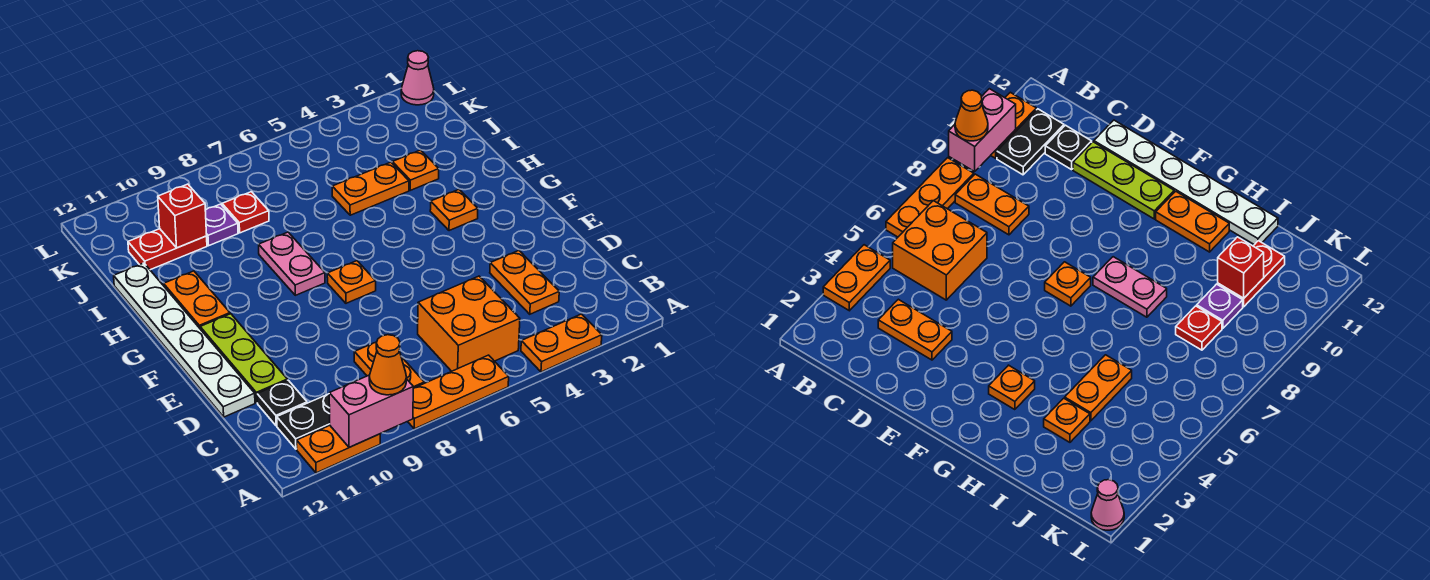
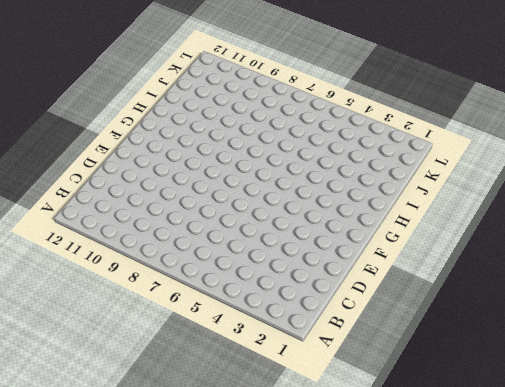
none -> orange 1x2 plate [521,314,602,372]
none -> orange 1x3 plate [408,355,509,429]
none -> orange 1x2 plate [297,426,380,473]

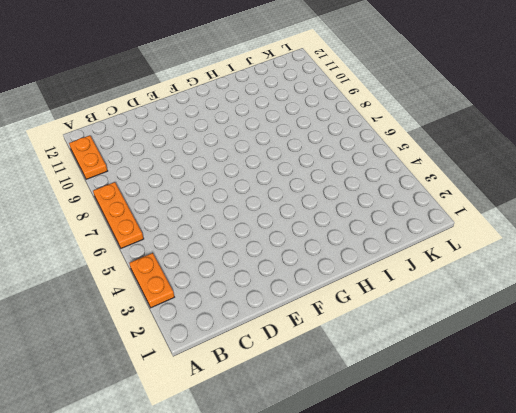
none -> orange 2x2 brick [418,276,520,371]
none -> orange 1x2 plate [354,342,424,388]
none -> black 1x2 plate [277,394,330,449]

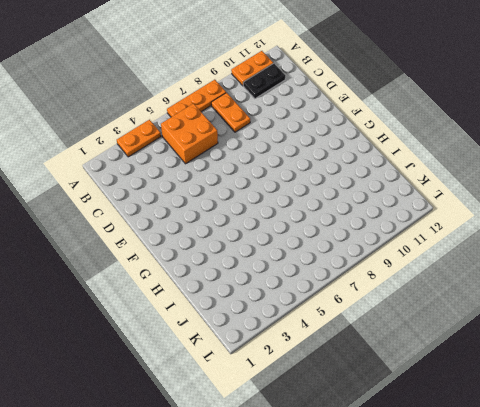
none -> orange 1x2 plate [490,251,559,314]
none -> black 1x1 plate [257,380,307,426]
none -> lime 1x3 plate [200,314,287,403]

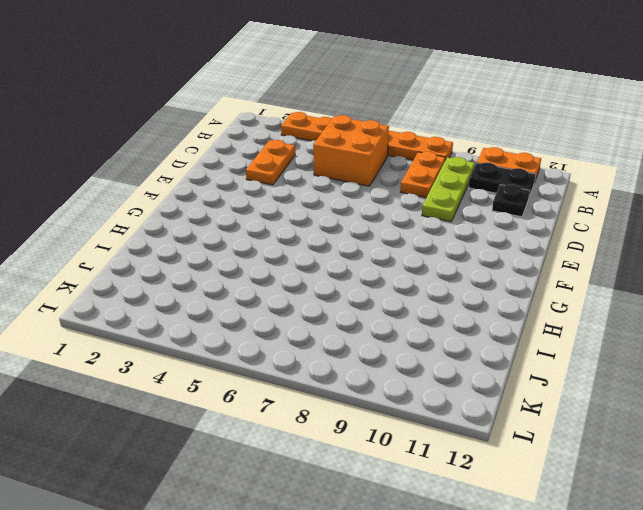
lime 1x3 plate [422,157,475,222] -> lime 1x3 plate moved to [200,314,287,403]
none -> white 1x6 plate [114,263,255,417]
none -> orange 1x1 plate [327,261,376,303]
none -> orange 1x1 plate [430,190,478,231]

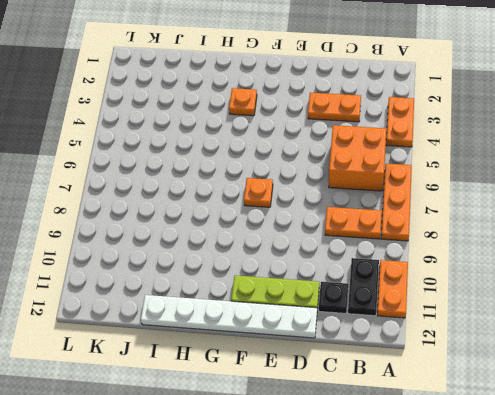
none -> pink 1x2 plate [259,232,325,295]
none -> orange 1x2 plate [164,271,230,328]
none -> orange 1x1 plate [392,150,439,190]

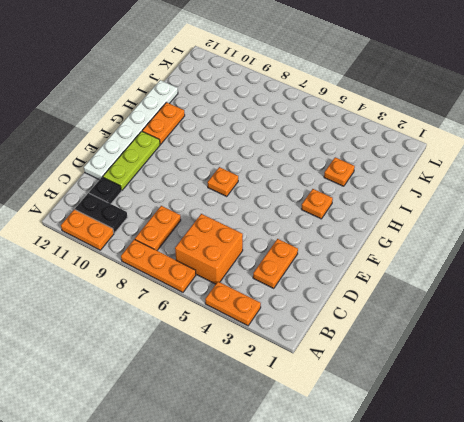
none -> pink 1x2 plate [259,232,325,295]
none -> orange 1x2 plate [332,162,409,215]
none -> red 1x1 plate [222,192,269,233]

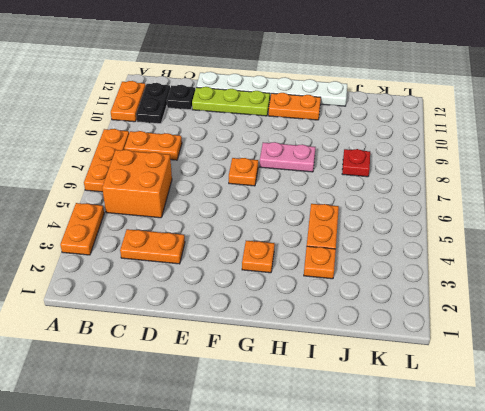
none -> purple 1x1 plate [205,204,238,246]
none -> red 1x2 plate [128,229,207,270]
none -> pink 1x1 cone [401,51,434,105]

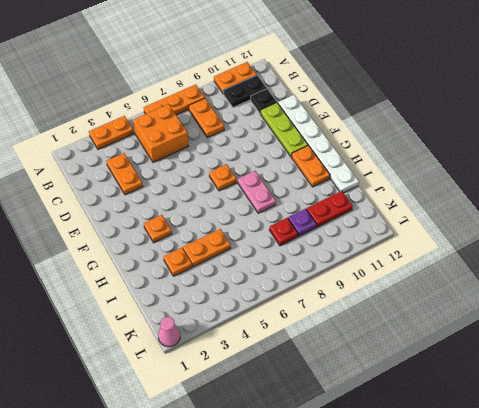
none -> pink 1x2 brick [329,375,413,447]
none -> red 1x1 brick [158,184,207,248]
none -> orange 1x1 cone [369,335,406,395]

